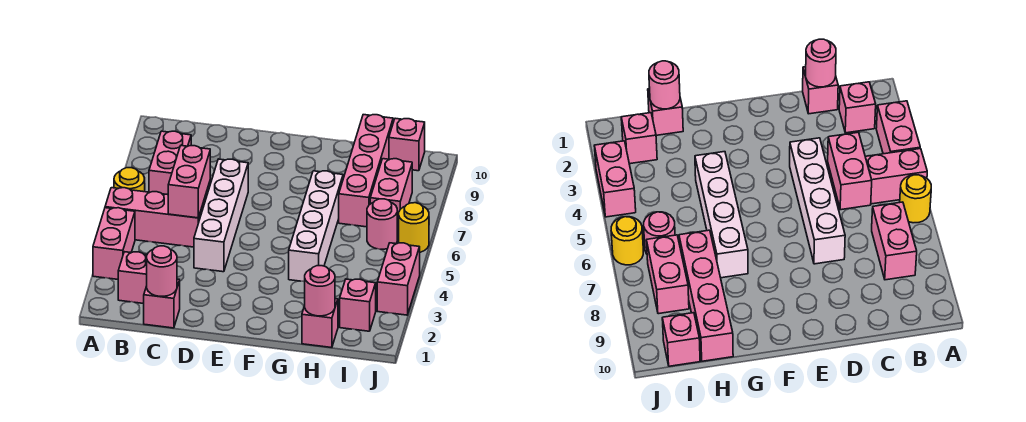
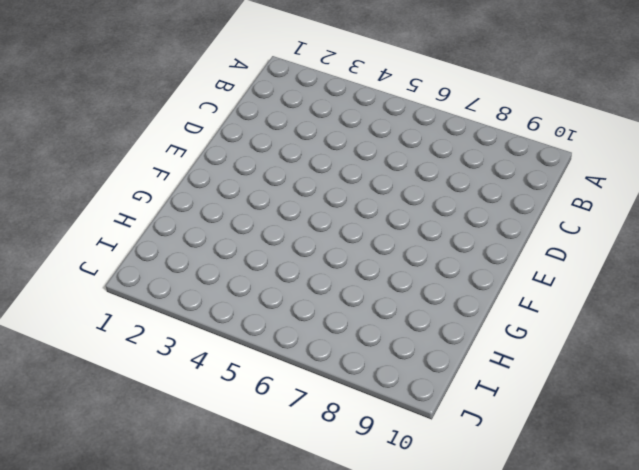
none -> pink 1x2 brick [93,208,135,279]
none -> pink 1x3 brick [105,188,204,247]
none -> yellow 1x1 round brick [114,168,145,192]

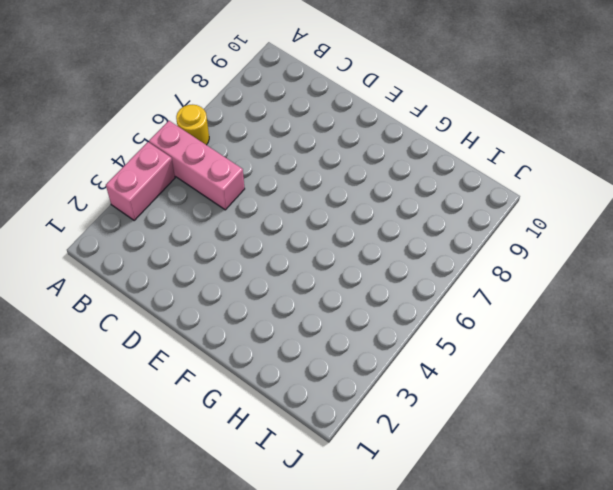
none -> pink 1x1 brick [118,252,147,303]
none -> pink 1x2 brick [149,131,191,195]
none -> pink 1x1 brick [144,279,180,328]

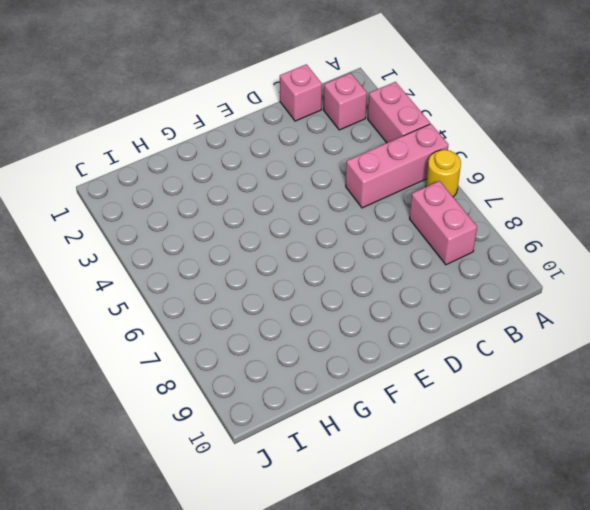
none -> white 1x4 brick [194,159,248,272]
none -> white 1x4 brick [289,171,343,282]
none -> pink 1x1 brick [302,299,338,348]

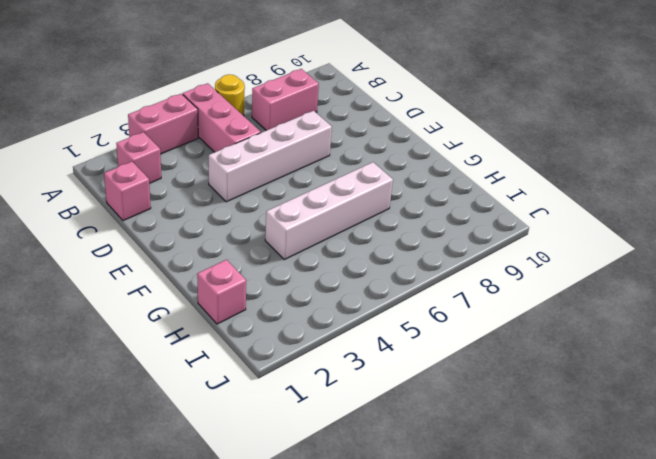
none -> pink 1x4 brick [339,115,393,227]
none -> pink 1x1 brick [340,279,376,331]
none -> pink 1x1 round brick [367,199,397,249]

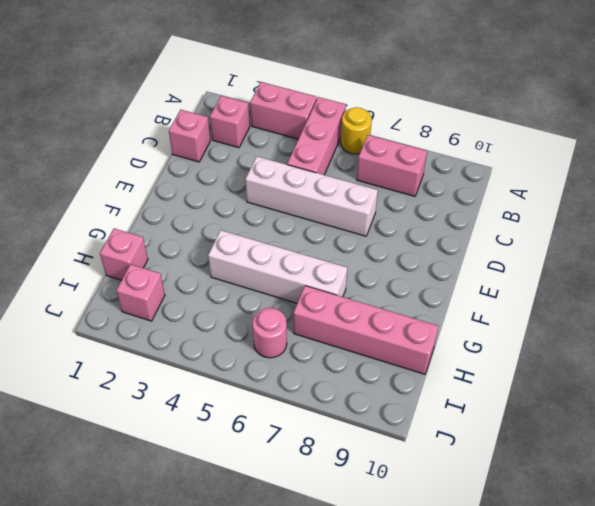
none -> pink 1x2 brick [370,159,412,231]
none -> pink 1x1 brick [389,118,425,171]
none -> pink 1x2 brick [377,243,420,315]

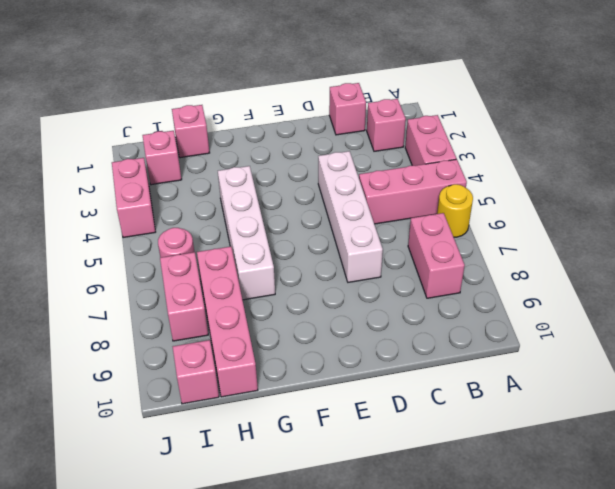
none -> yellow 1x1 round brick [399,203,429,252]
none -> pink 1x1 round brick [147,246,177,296]
none -> pink 1x2 brick [168,146,210,218]

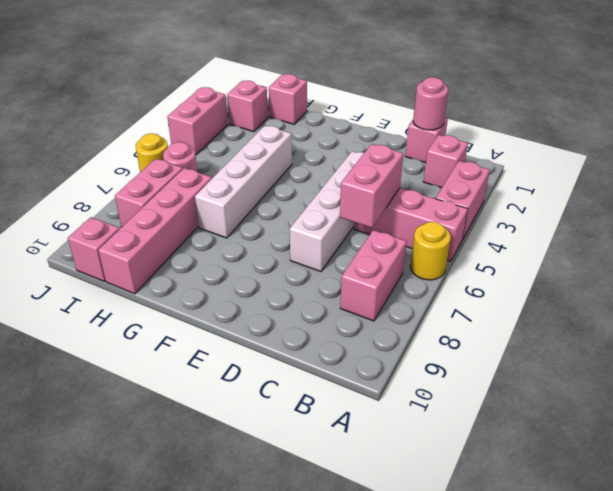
none -> pink 1x1 round brick [305,266,335,316]

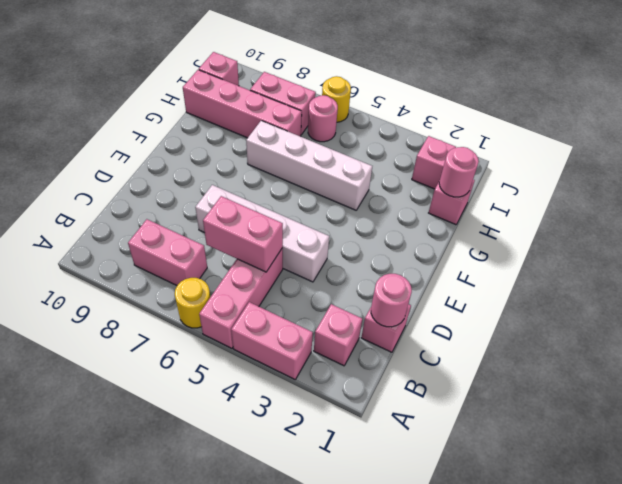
none -> pink 1x2 brick [377,243,420,315]

